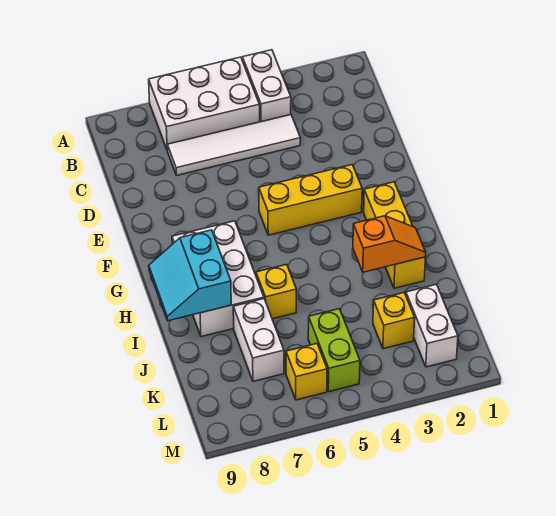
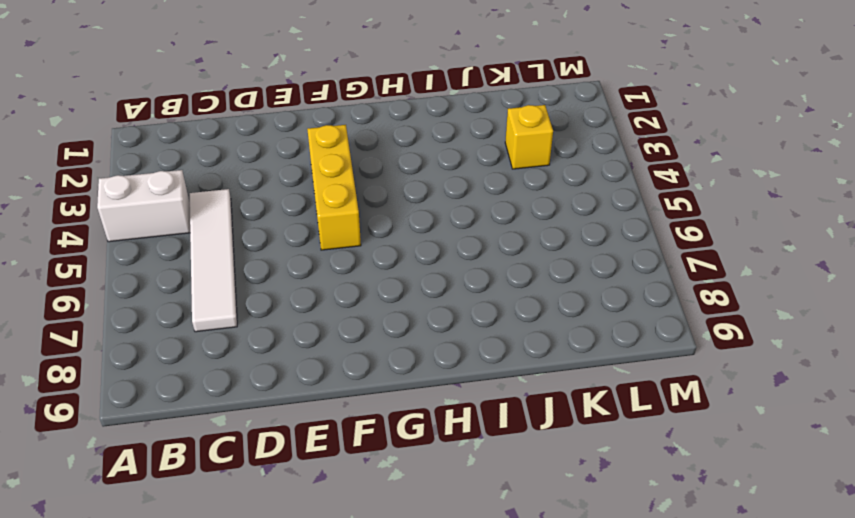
none -> white 2x3 brick [149,57,260,151]
none -> yellow 1x3 brick [364,182,425,288]
none -> white 2x3 brick [172,221,264,337]

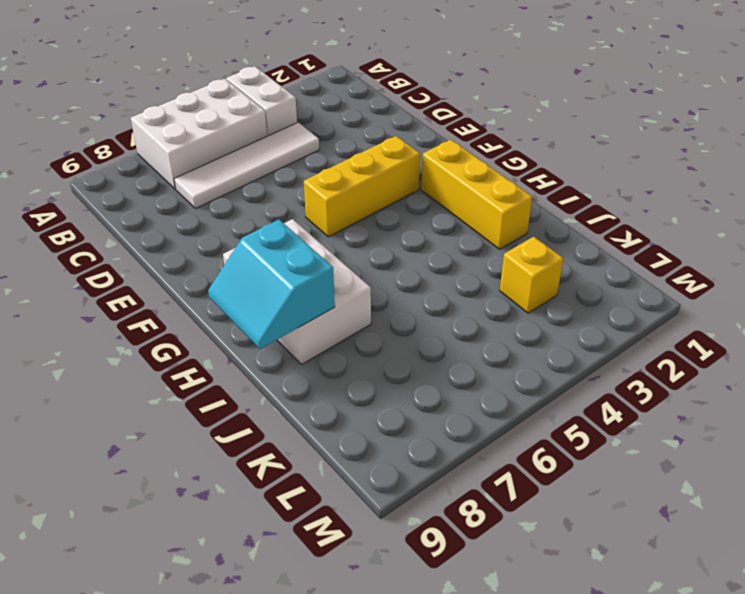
none -> yellow 1x1 brick [256,264,296,319]
none -> white 1x2 brick [233,299,284,381]
none -> white 1x2 brick [406,284,458,367]

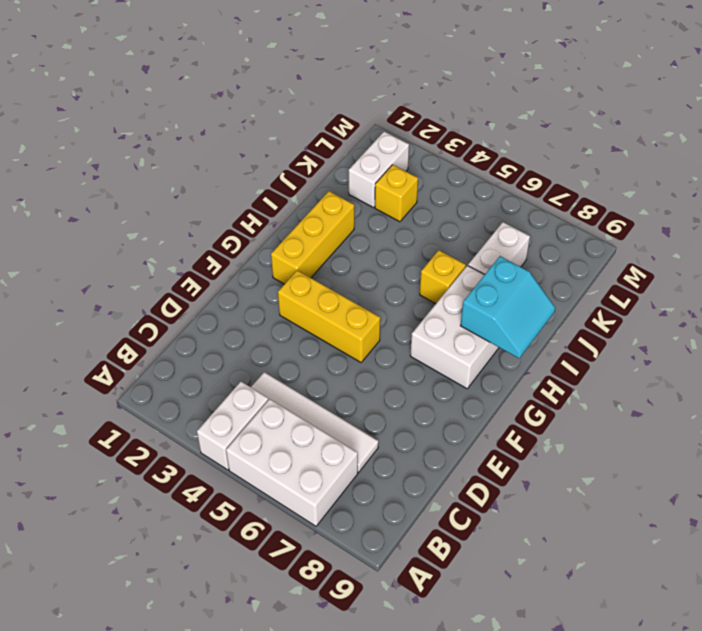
none -> lime 1x2 brick [308,309,360,392]
none -> yellow 1x1 brick [286,344,327,400]
none -> orange 1x2 slope [353,216,426,272]

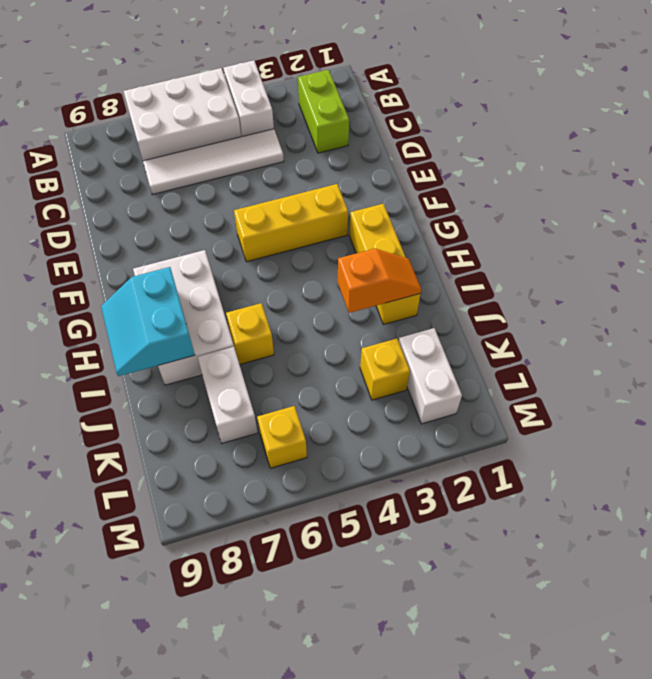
lime 1x2 brick [298,70,349,153] -> lime 1x2 brick moved to [308,309,360,392]

